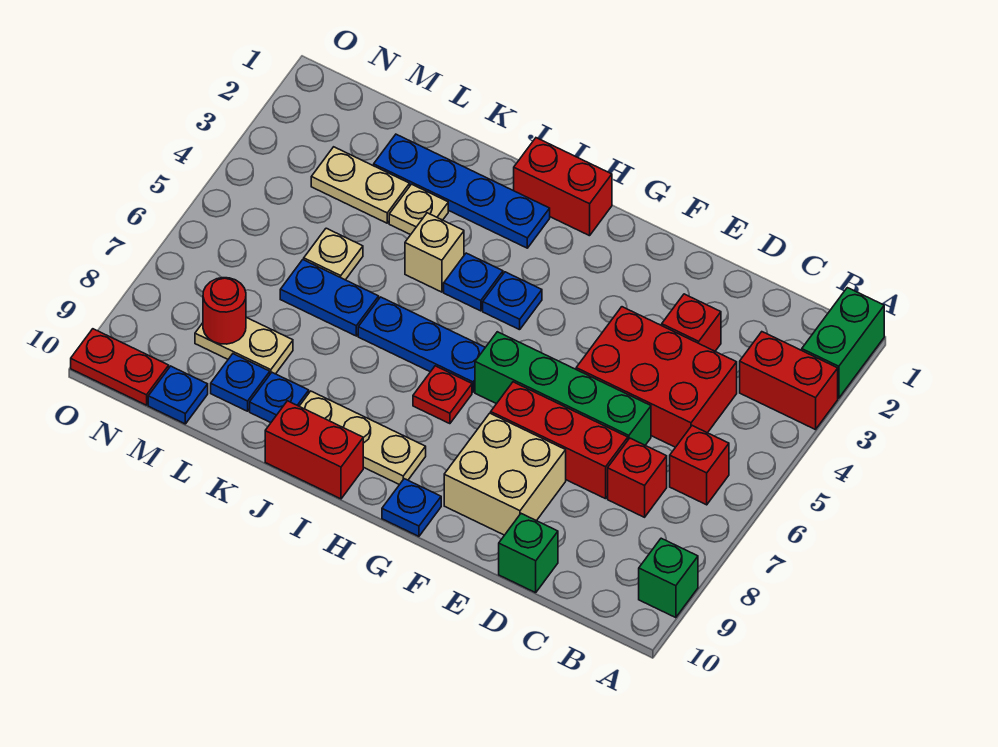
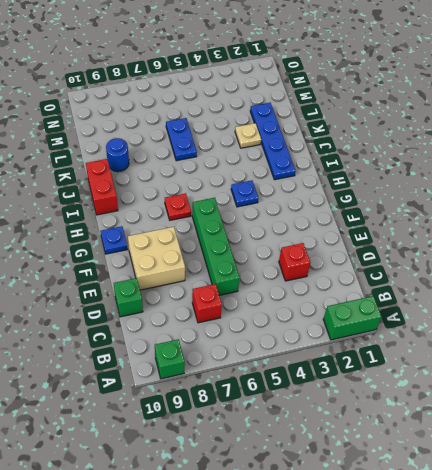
blue 1x1 round brick [106,138,129,172] -> blue 1x1 plate [250,373,309,423]
none -> red 1x2 brick [740,332,838,430]
none -> red 1x1 brick [670,426,729,505]
none -> red 2x3 brick [576,307,737,447]
none -> red 1x3 brick [491,382,628,499]

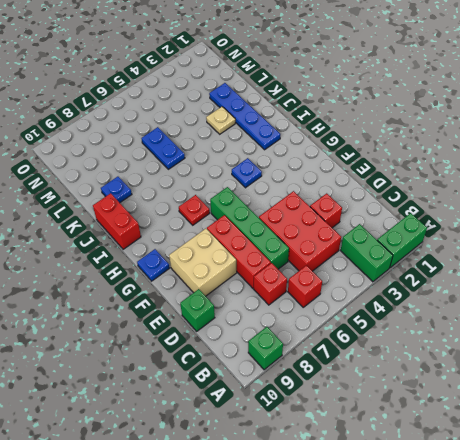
green 1x2 brick [341,224,393,282] -> red 1x2 brick [740,332,838,430]
none -> red 1x2 brick [514,138,612,236]
none -> blue 1x3 plate [358,297,485,392]
none -> tan 1x3 plate [299,391,426,485]
none -> blue 1x1 plate [444,253,503,311]

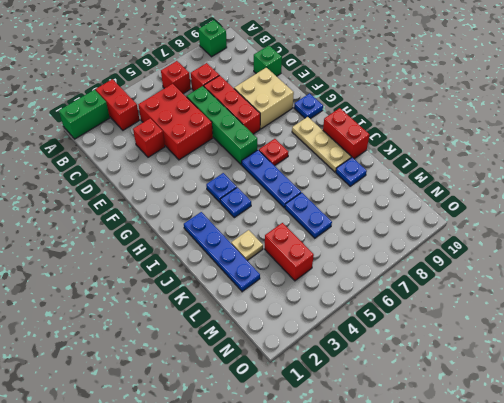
red 1x2 brick [265,223,314,281] -> red 1x2 brick moved to [514,138,612,236]
none -> tan 1x1 brick [405,213,464,292]
none -> tan 1x2 plate [311,147,410,223]
none -> tan 1x1 plate [304,228,363,280]
none -> tan 1x2 plate [195,317,293,374]

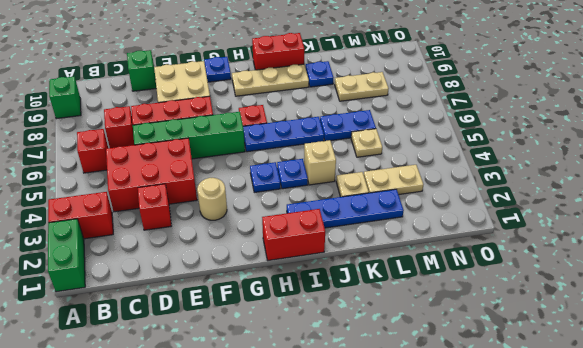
tan 1x1 round brick [197,178,227,220] -> none
none -> blue 1x1 plate [211,354,270,411]
none -> blue 1x1 plate [148,366,208,424]
none -> red 1x2 plate [71,329,169,405]
none -> red 1x1 round brick [203,278,246,344]

